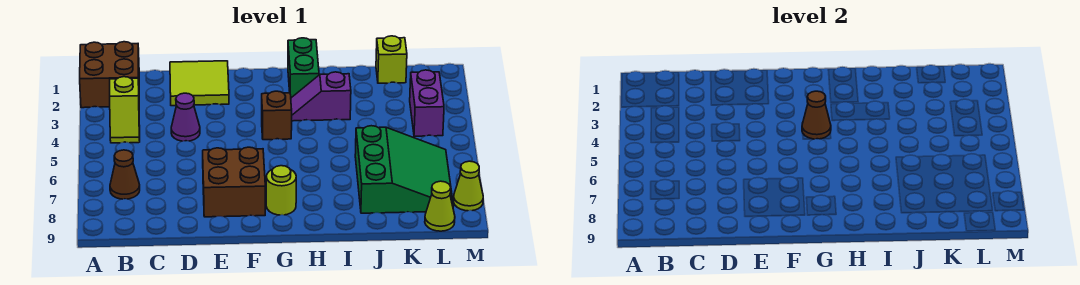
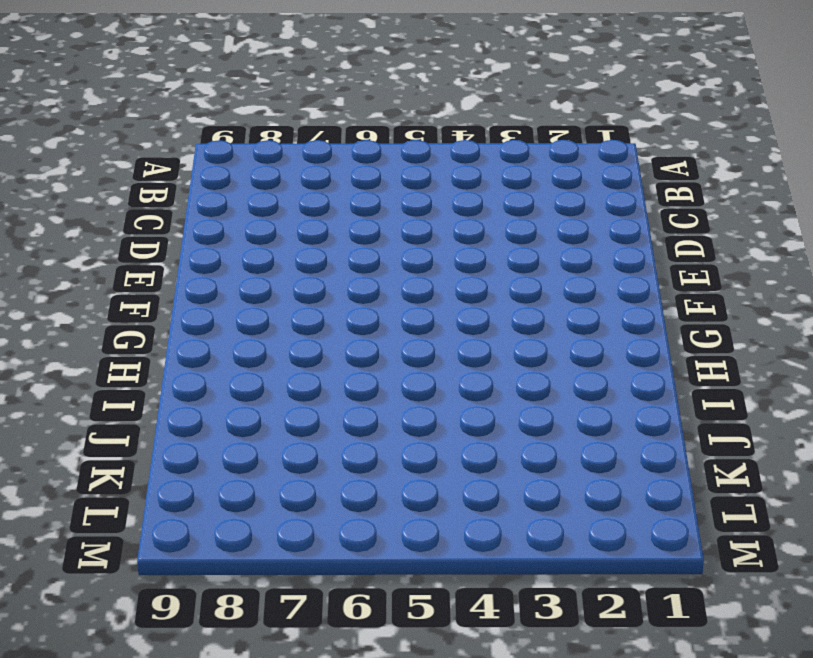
none -> brown 2x2 brick [80,42,139,108]
none -> lime 1x2 slope [110,77,140,143]
none -> brown 1x1 cone [110,150,140,199]

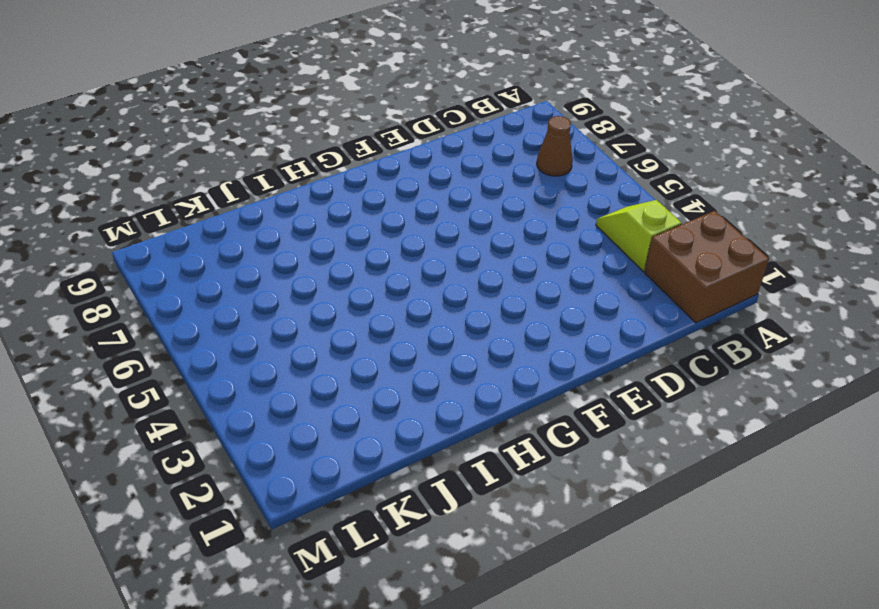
none -> lime 2x2 tile [170,61,229,106]
none -> purple 1x1 cone [171,93,200,141]
none -> brown 2x2 brick [203,147,265,217]

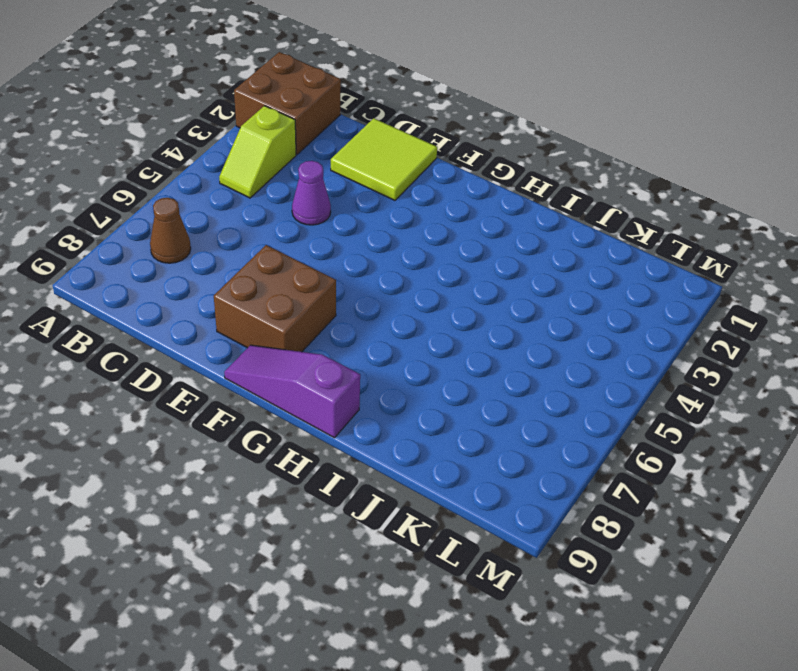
purple 1x3 slope [224,345,360,438] -> none
none -> brown 1x1 brick [262,91,292,140]
none -> lime 1x1 round brick [266,166,296,215]
none -> green 1x2 brick [288,38,319,98]

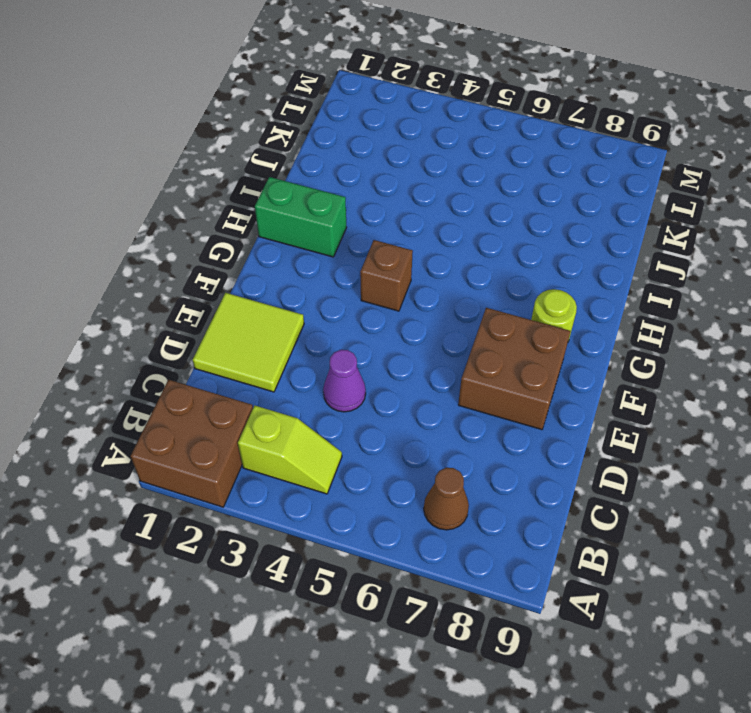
none -> purple 1x2 slope [291,72,351,121]
none -> green 3x3 slope [355,126,453,213]
none -> lime 1x1 brick [376,36,407,83]

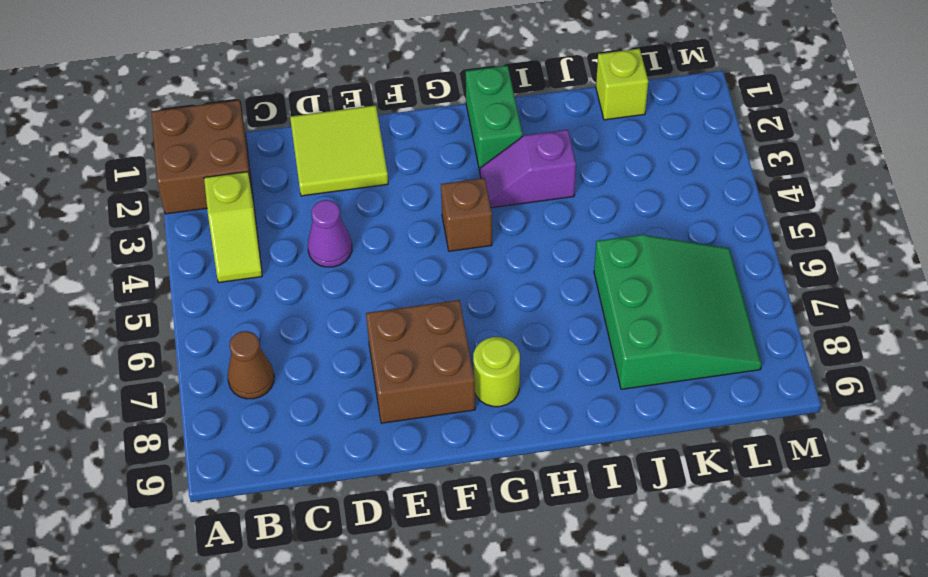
none -> purple 1x2 brick [410,70,444,136]
none -> lime 1x1 cone [425,181,455,231]
none -> lime 1x1 cone [454,161,483,211]

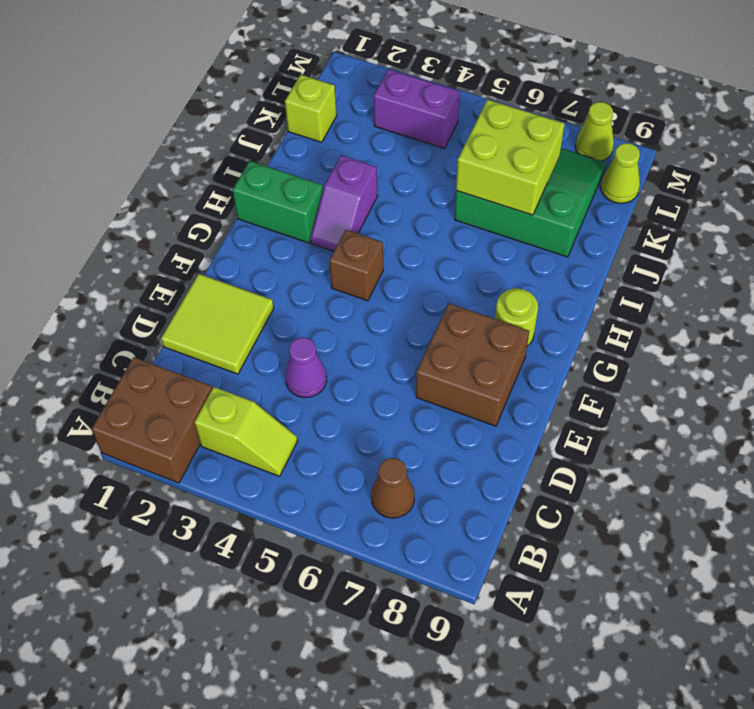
lime 2x2 brick [456,100,565,215] -> none
none -> brown 1x1 cone [802,91,831,139]

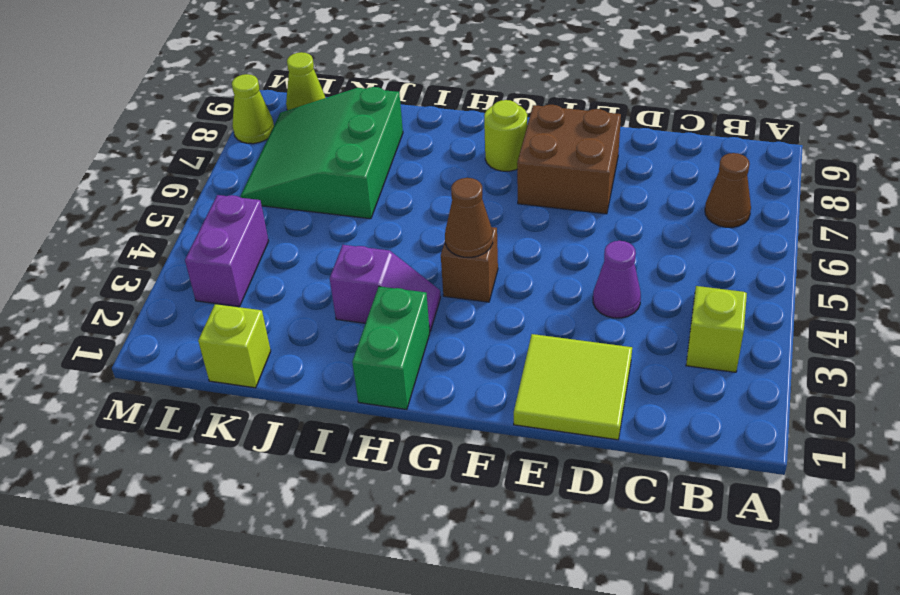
none -> brown 2x2 brick [80,42,139,108]

